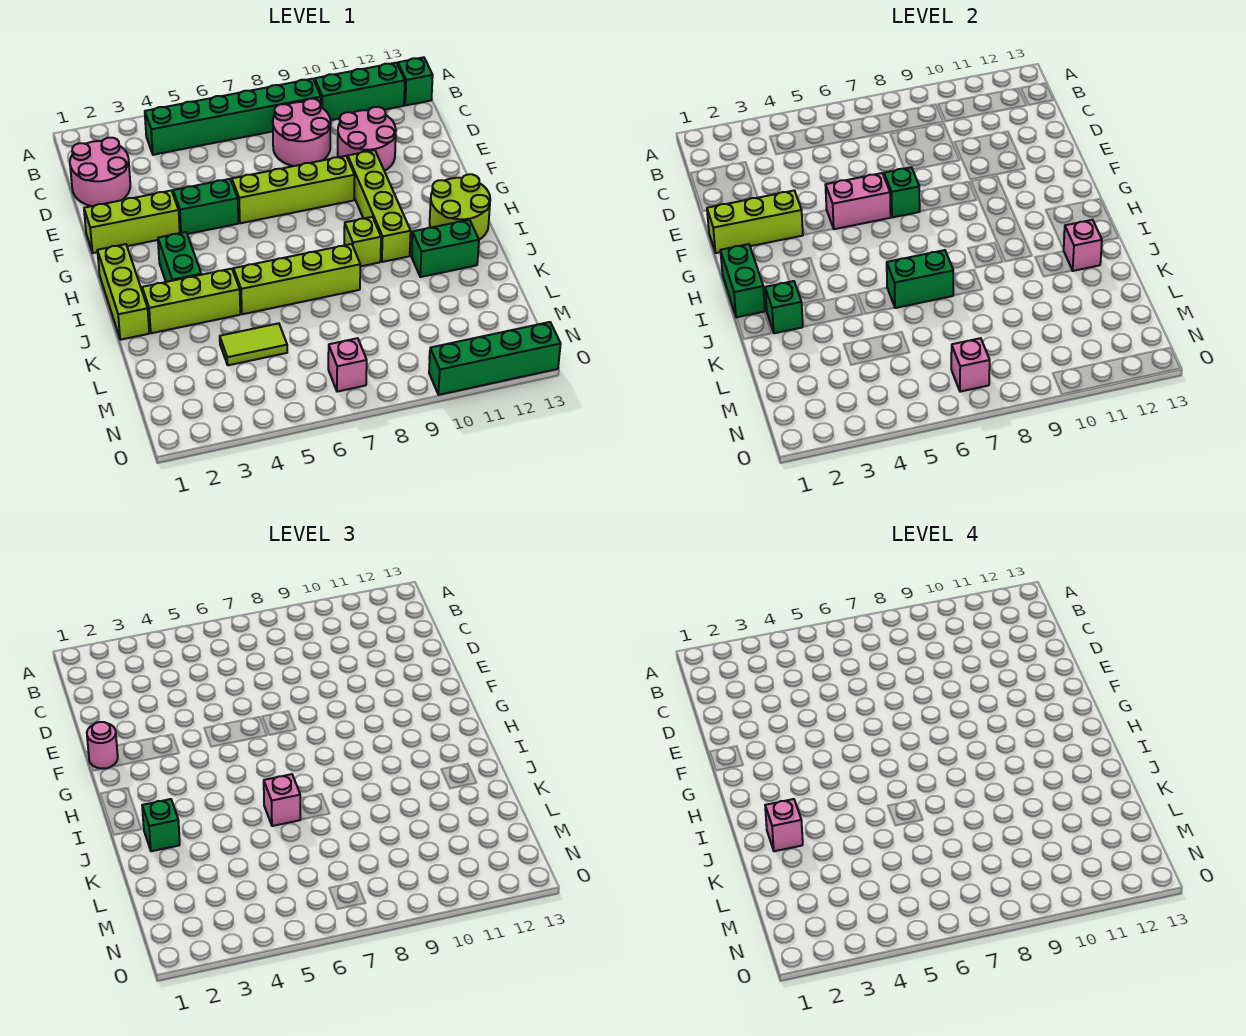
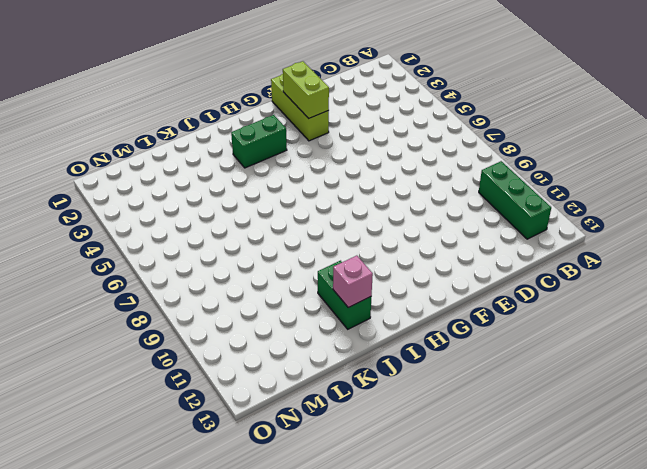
lime 1x2 brick [283,61,329,118] -> lime 1x3 brick [707,191,803,253]
none -> green 1x6 brick [145,79,321,155]
none -> green 1x1 brick [398,57,433,105]
none -> pink 2x2 round brick [70,138,130,206]
none -> pink 2x2 round brick [273,99,331,166]

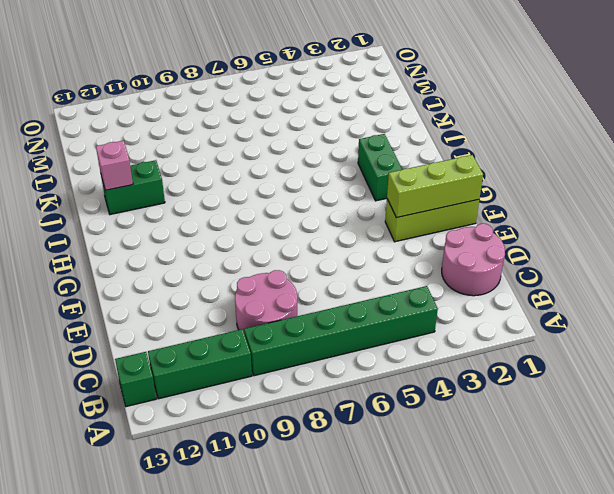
none -> pink 2x2 round brick [338,107,396,171]
none -> green 1x2 brick [173,179,238,234]
none -> lime 1x4 brick [232,156,355,223]
none -> lime 1x4 brick [348,150,411,262]

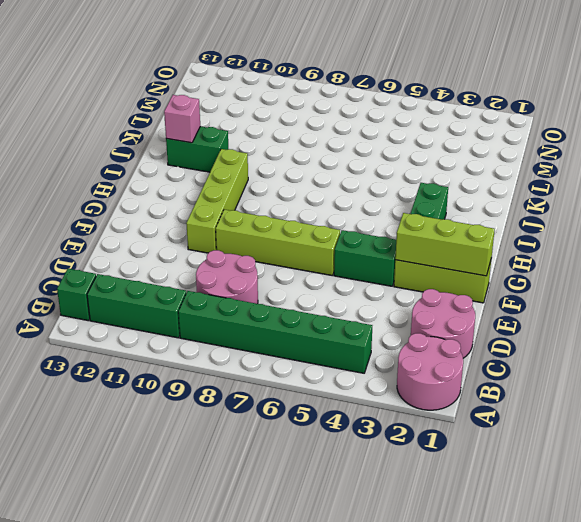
pink 2x2 round brick [397,333,463,410] -> pink 2x2 round brick moved to [338,107,396,171]
none -> lime 1x3 brick [97,244,149,340]
none -> lime 2x2 round brick [430,174,490,240]
none -> lime 1x1 brick [344,217,381,266]
none -> lime 1x3 brick [142,269,240,333]

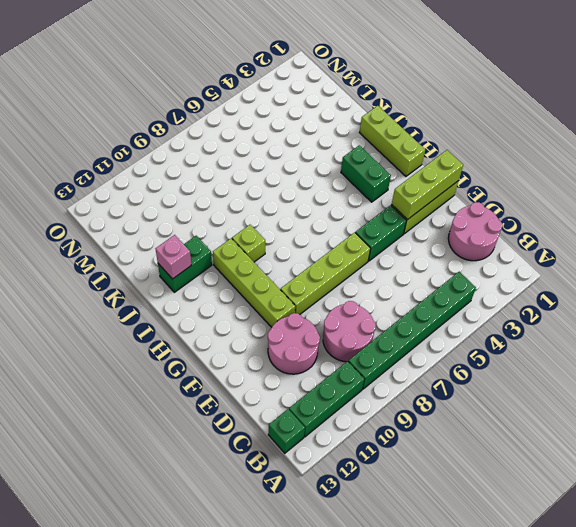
none -> lime 2x2 round brick [430,174,490,240]
none -> lime 1x3 brick [142,269,240,333]
none -> lime 1x4 brick [233,244,360,314]
none -> lime 1x2 tile [220,323,287,365]

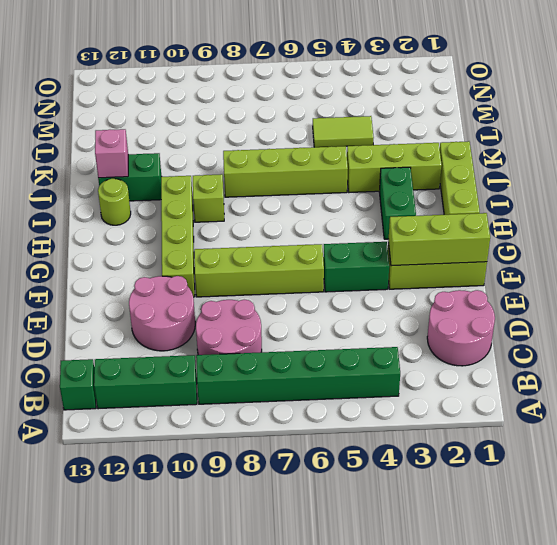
lime 1x1 round brick [98,179,131,225] -> lime 2x2 round brick [430,174,490,240]
none -> pink 1x1 brick [328,338,367,392]
none -> green 1x4 brick [429,322,561,395]
none -> pink 1x2 brick [826,173,891,229]
none -> green 1x1 brick [884,167,920,217]

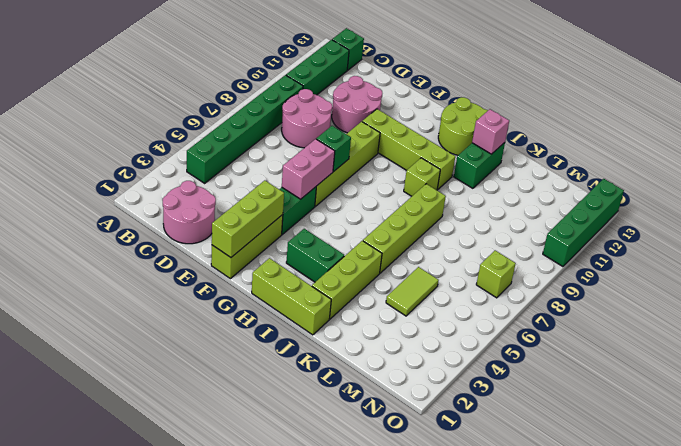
lime 1x1 brick [476,250,516,298] -> pink 1x1 brick [328,338,367,392]
none -> green 1x2 brick [720,244,765,318]
none -> green 1x1 brick [765,281,803,333]
none -> green 1x2 brick [887,250,953,308]
none -> pink 1x1 brick [951,338,990,392]

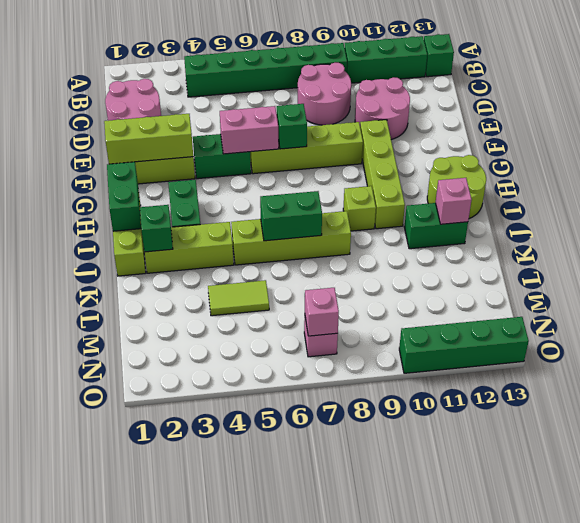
none -> pink 1x1 round brick [87,722,118,769]
none -> green 1x1 brick [142,799,180,851]
none -> pink 1x1 brick [264,774,300,826]
none -> pink 1x1 brick [765,799,803,851]

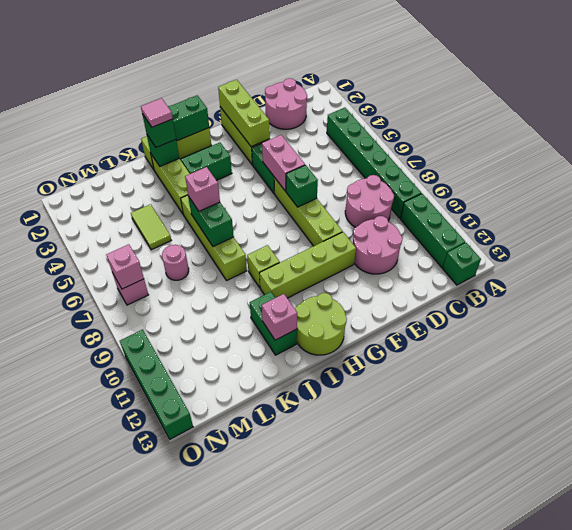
pink 1x1 tile [141,98,173,127] -> pink 1x1 brick [765,799,803,851]
pink 1x1 round brick [162,245,189,280] -> pink 1x1 round brick moved to [87,722,118,769]

